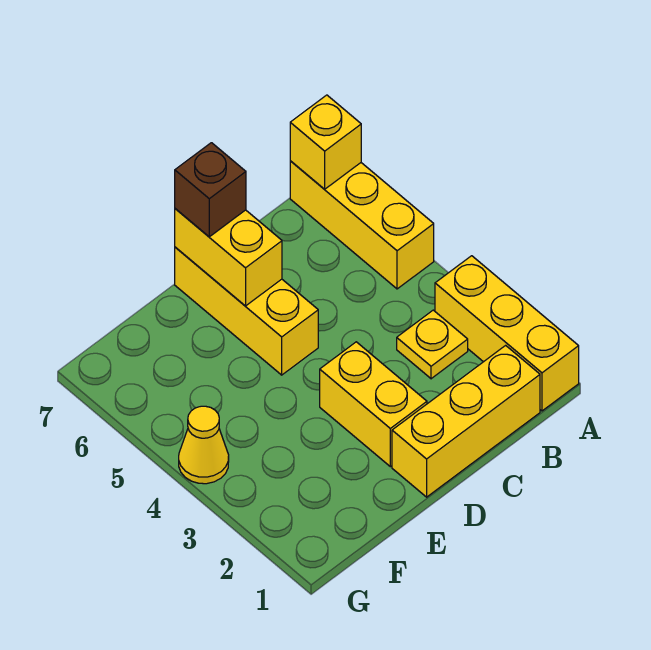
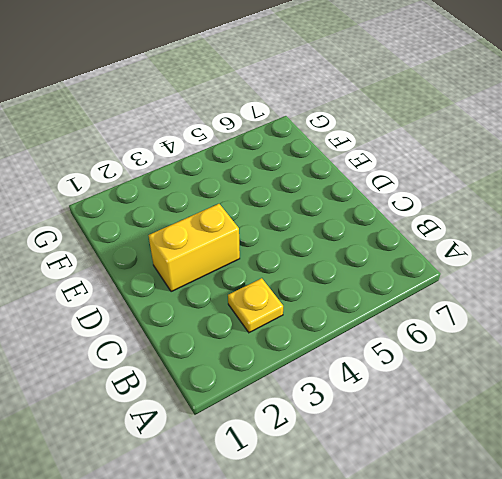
none -> yellow 1x3 brick [435,256,579,411]
none -> yellow 1x3 brick [290,161,434,289]

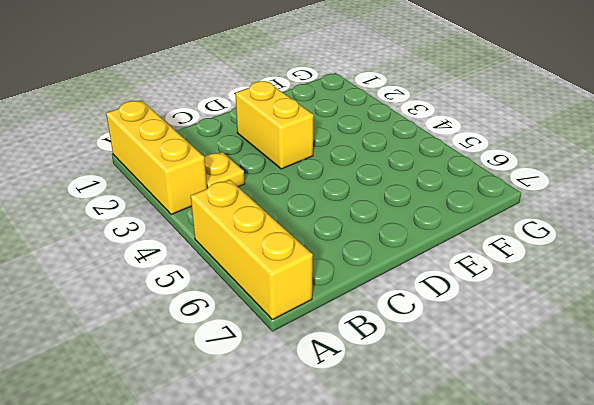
none -> yellow 1x3 brick [392,345,540,497]
none -> yellow 1x3 brick [175,247,318,375]

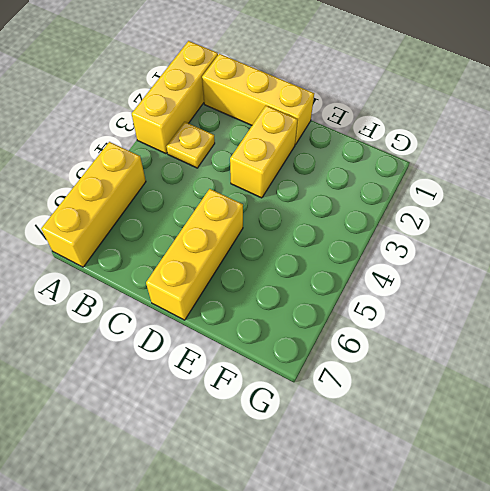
none -> yellow 1x1 cone [179,406,229,484]
none -> yellow 1x1 brick [290,95,361,189]

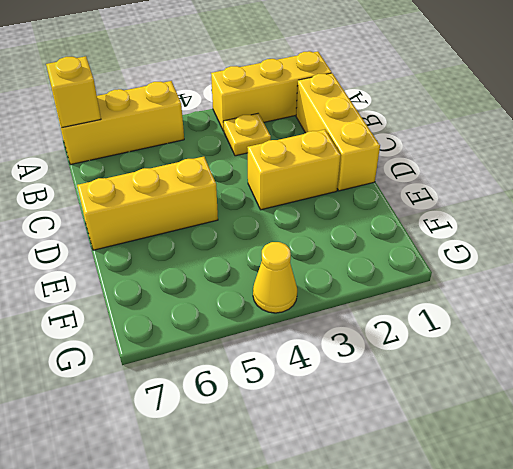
none -> yellow 1x2 brick [175,209,282,306]
none -> brown 1x1 brick [175,143,246,237]

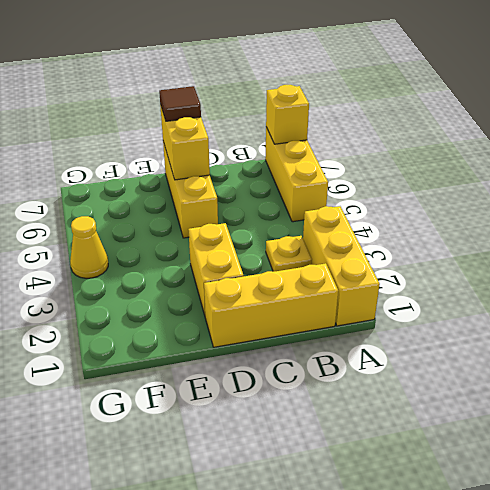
brown 1x1 tile [159,86,201,121] -> brown 1x1 brick [175,143,246,237]

